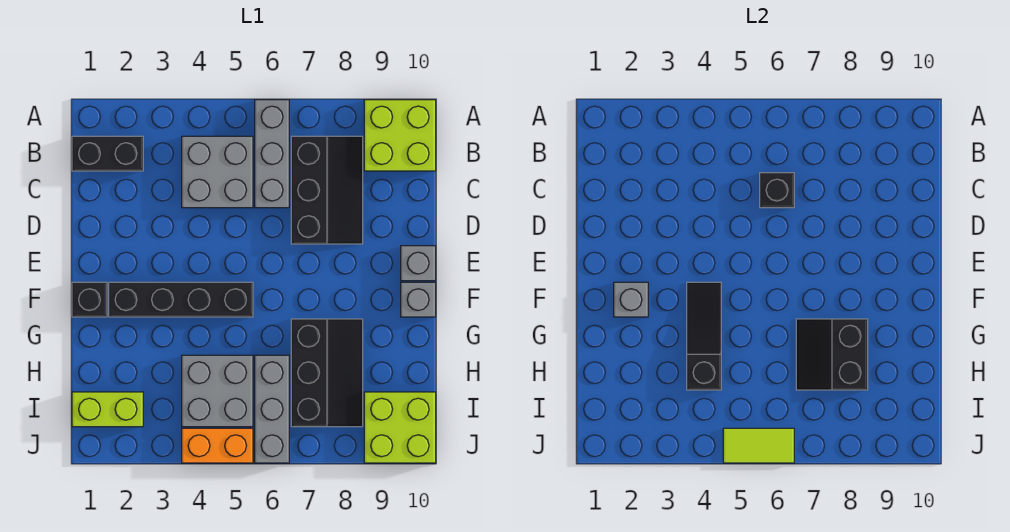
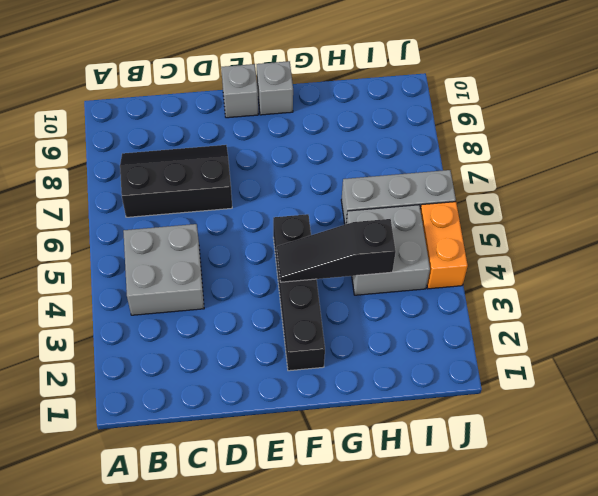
none -> grey 1x3 brick [255,100,289,208]
none -> lime 2x2 brick [364,100,436,171]
none -> black 1x2 brick [72,136,143,171]

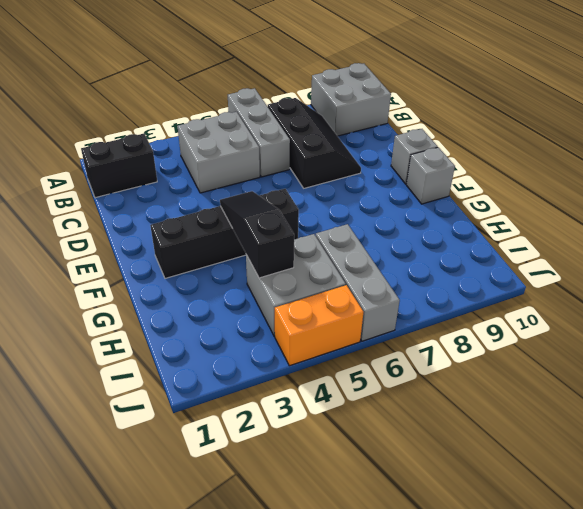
grey 2x2 brick [311,63,391,136] -> lime 2x2 brick [364,100,436,171]
none -> black 1x1 brick [72,282,107,317]
none -> black 2x3 slope [291,319,363,427]
none -> lime 1x2 brick [72,392,143,427]

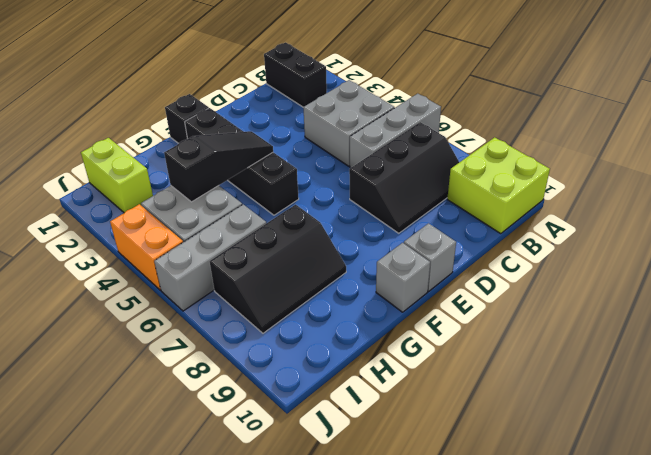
none -> lime 2x2 brick [364,392,436,463]
none -> black 1x1 brick [760,173,794,208]
none -> grey 1x1 brick [614,282,648,317]

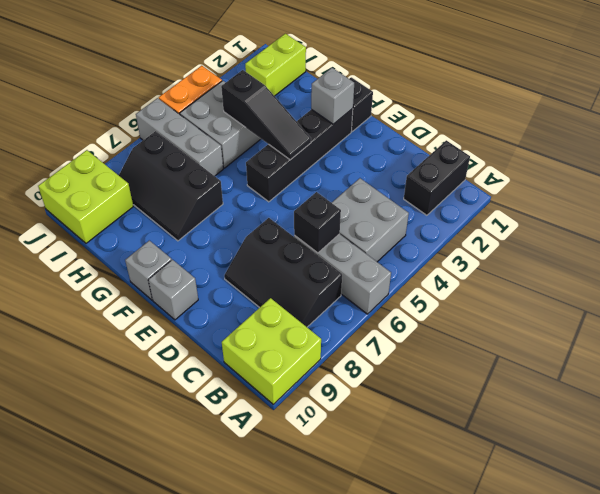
none -> black 2x2 slope [796,319,868,390]
none -> lime 1x2 tile [723,428,794,463]

